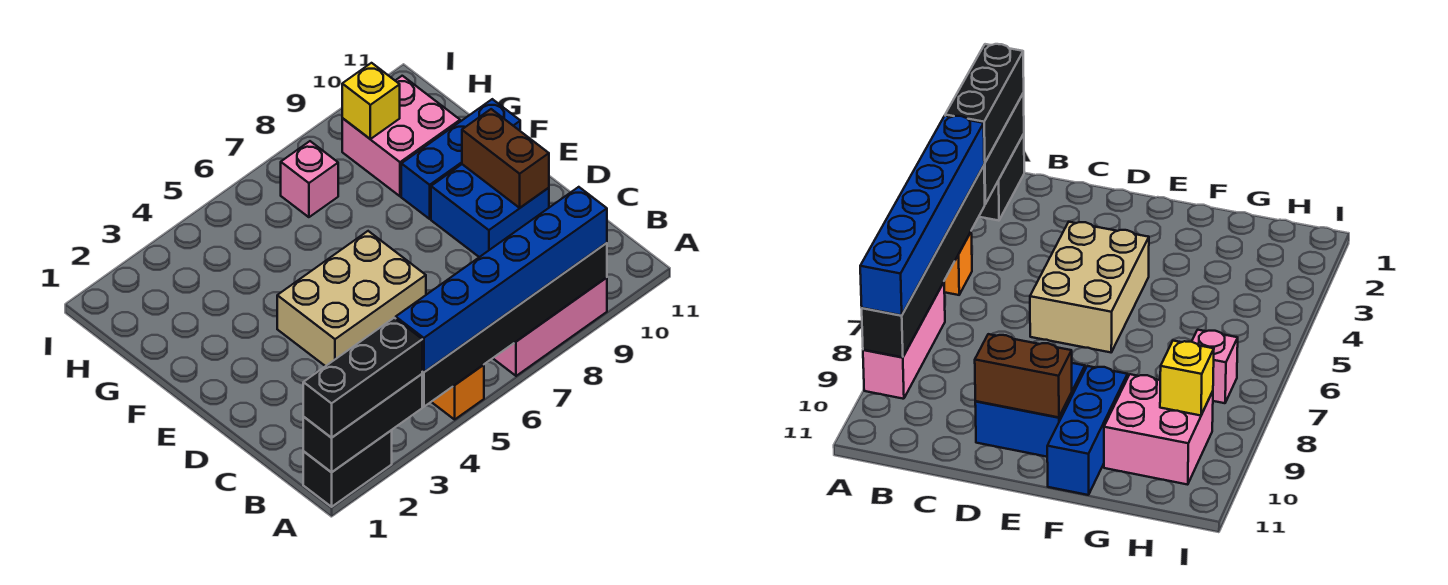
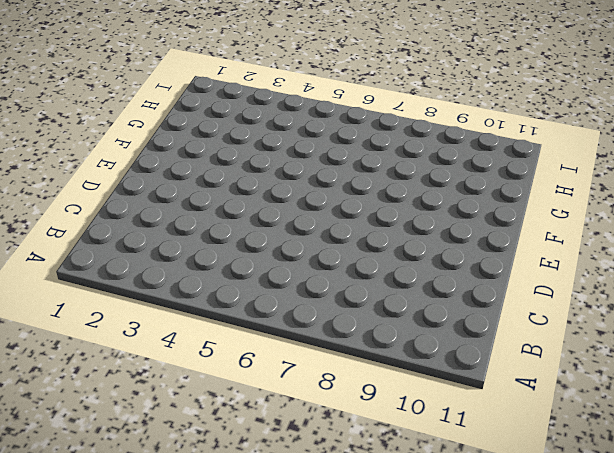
none -> black 1x2 brick [303,430,392,507]
none -> orange 1x1 brick [432,365,484,419]
none -> pink 1x3 brick [493,278,607,376]

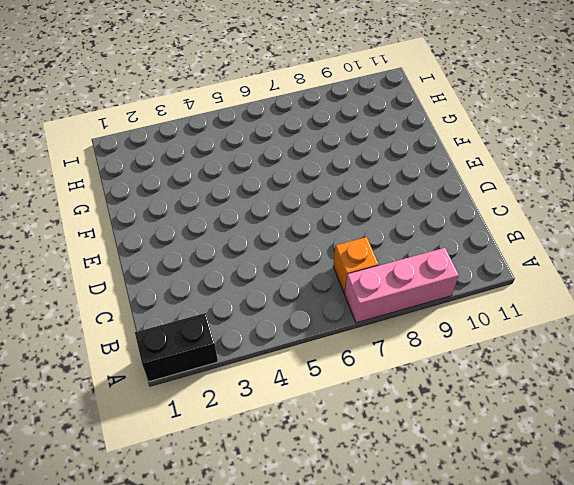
orange 1x1 brick [333,237,379,294] -> orange 1x1 brick moved to [432,365,484,419]
none -> tan 2x3 brick [277,231,426,366]
none -> blue 2x2 brick [431,164,549,257]
none -> blue 1x3 brick [401,99,520,219]

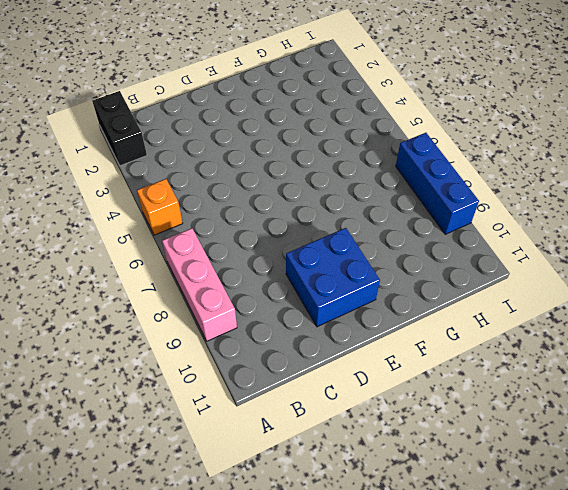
blue 1x3 brick [396,133,479,234] -> blue 1x3 brick moved to [401,99,520,219]
none -> tan 2x3 brick [277,231,426,366]
none -> pink 2x2 brick [342,76,460,196]
none -> pink 1x1 brick [281,141,338,217]

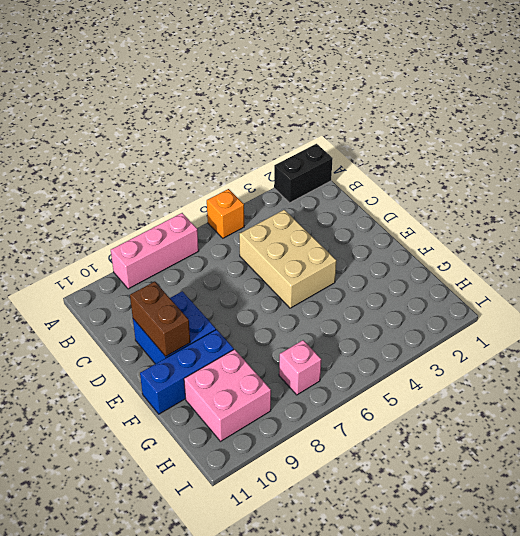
tan 2x3 brick [239,210,336,308] -> tan 2x3 brick turned to [277,231,426,366]
none -> black 1x3 brick [303,374,422,472]
none -> black 1x6 brick [422,243,607,407]
none -> yellow 1x1 brick [342,63,400,139]

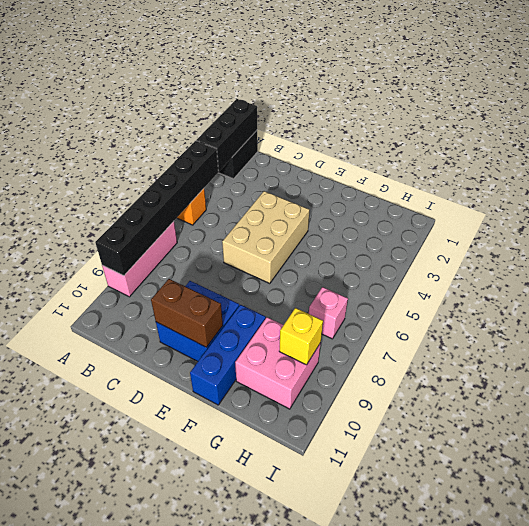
none -> black 1x3 brick [303,318,422,438]
none -> blue 1x6 brick [396,187,607,372]

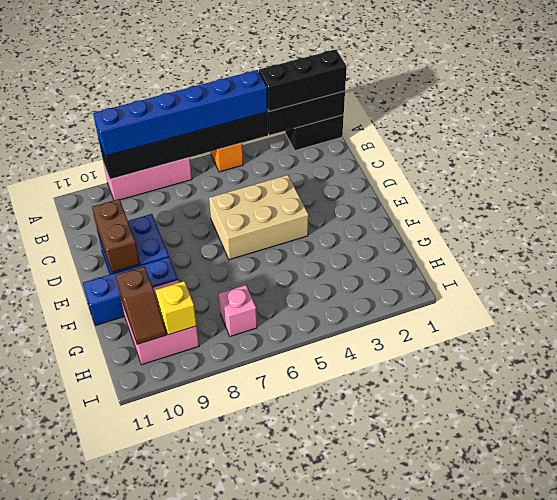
brown 1x2 slope [116,266,166,345] -> none

